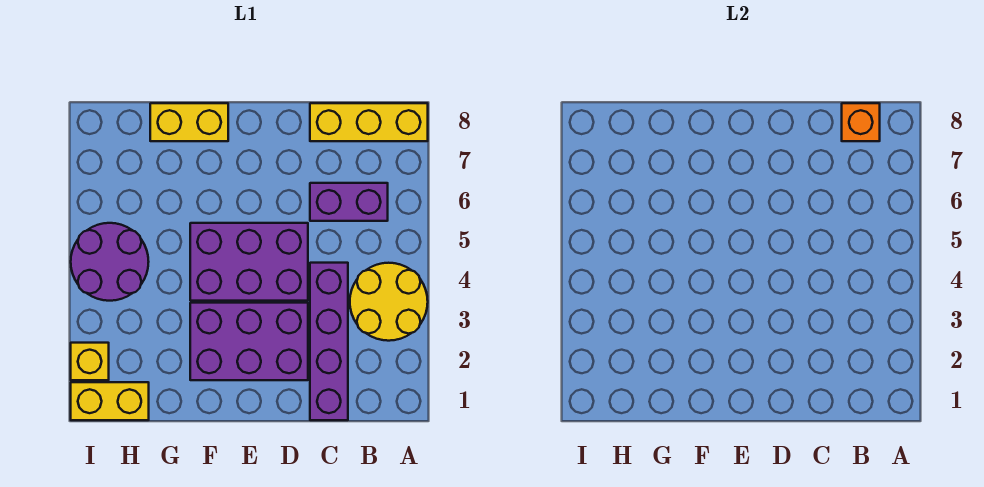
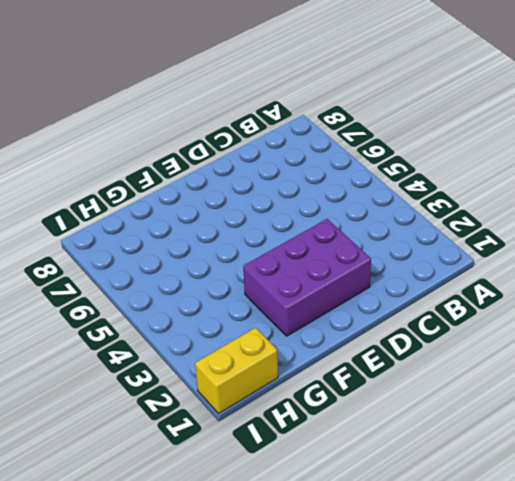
none -> yellow 2x2 round brick [350,263,428,341]
none -> yellow 1x3 brick [310,103,428,141]

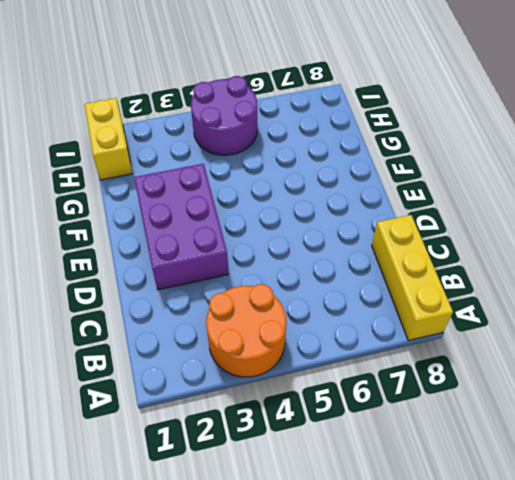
orange 2x2 round brick [206,284,286,377] -> yellow 2x2 round brick [350,263,428,341]
none -> purple 1x2 brick [310,183,388,221]
none -> purple 1x4 brick [310,263,348,420]

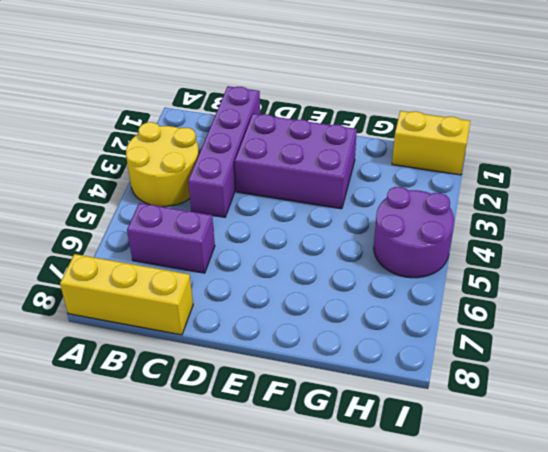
none -> purple 2x3 brick [190,223,308,301]
none -> yellow 1x2 brick [150,103,228,141]

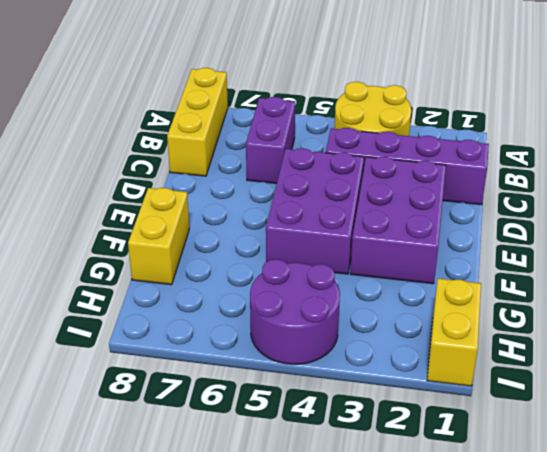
none -> yellow 1x1 brick [71,343,109,380]
none -> orange 1x1 brick [842,103,880,141]

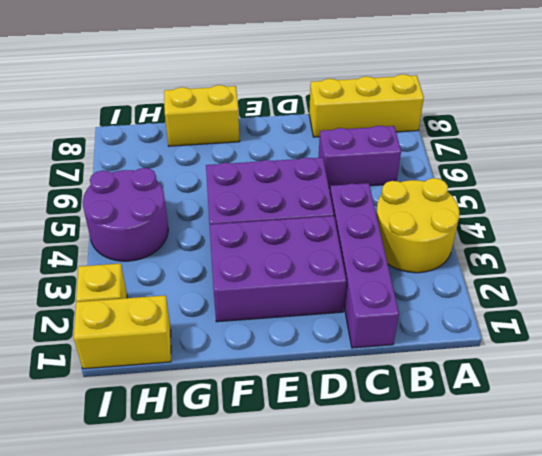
none -> orange 1x1 brick [842,103,880,141]

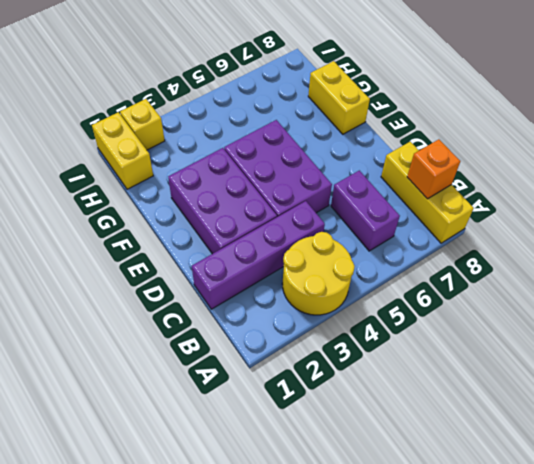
none -> purple 2x2 round brick [71,223,149,301]

